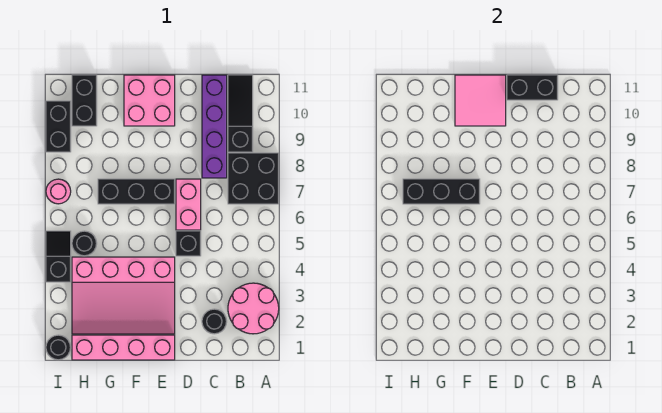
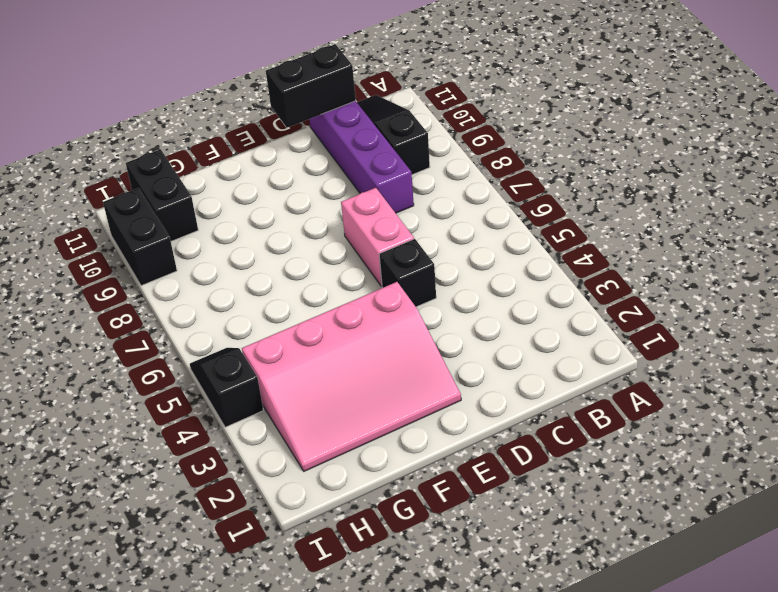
none -> pink 2x2 round brick [228,283,279,334]
none -> black 2x2 brick [228,153,279,204]
none -> black 1x1 round brick [202,309,227,334]

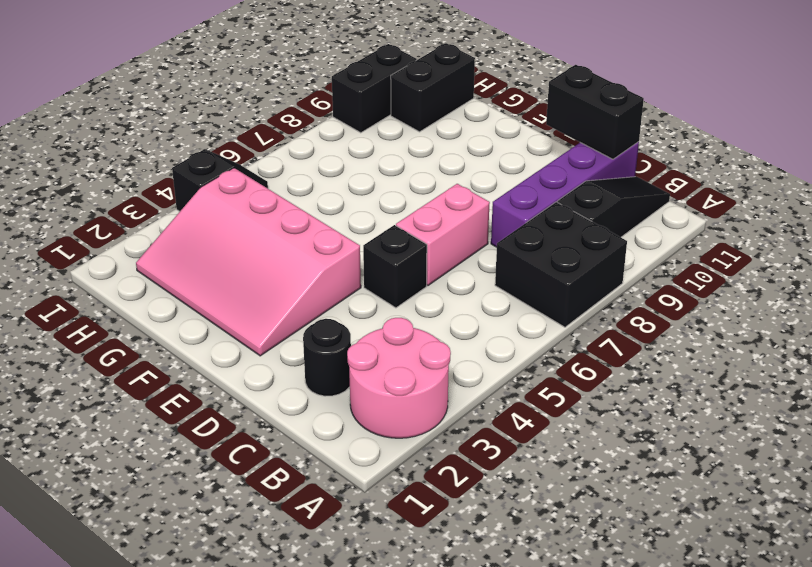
none -> pink 1x4 brick [72,335,175,360]
none -> black 1x3 brick [98,179,175,204]
none -> pink 2x2 brick [124,75,175,126]

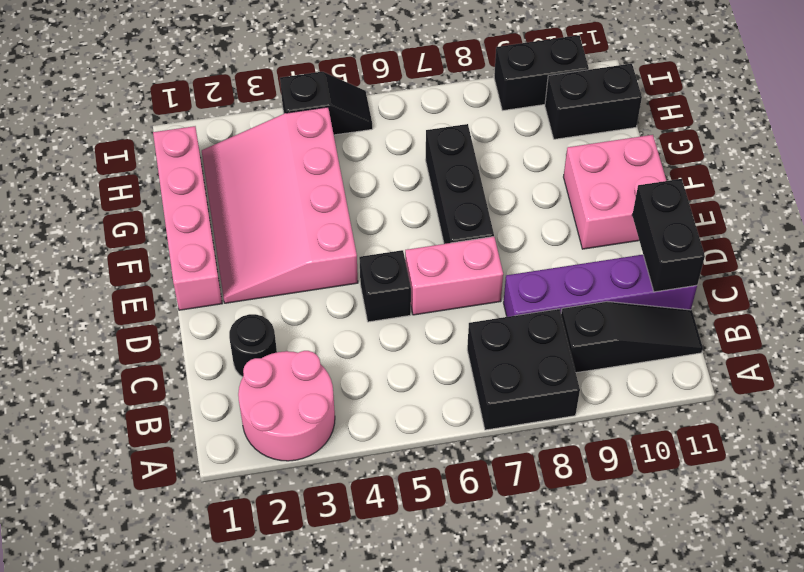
none -> black 1x1 round brick [72,231,97,256]
none -> black 1x1 round brick [46,335,71,360]
none -> pink 1x1 round brick [46,179,71,204]

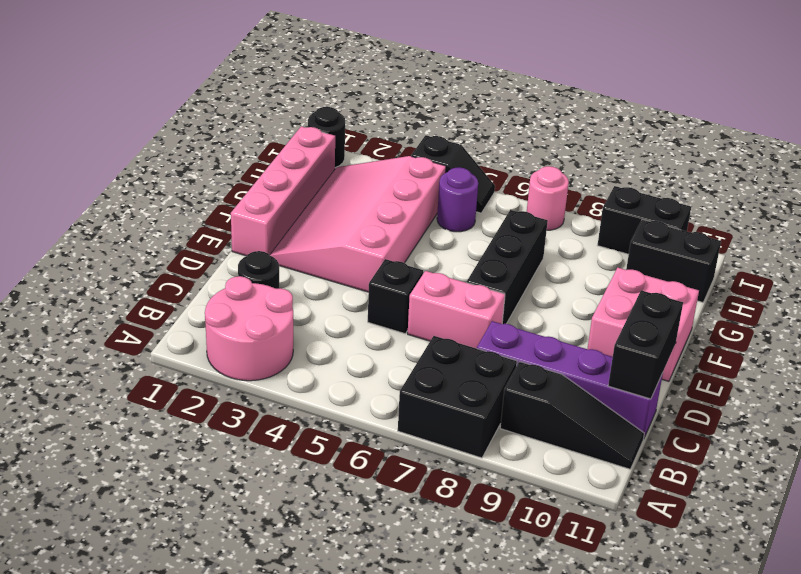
purple 1x1 round brick [437,167,478,232] -> black 1x1 round brick [72,231,97,256]
none -> pink 2x2 tile [455,75,506,126]
none -> black 1x3 brick [403,179,480,204]

